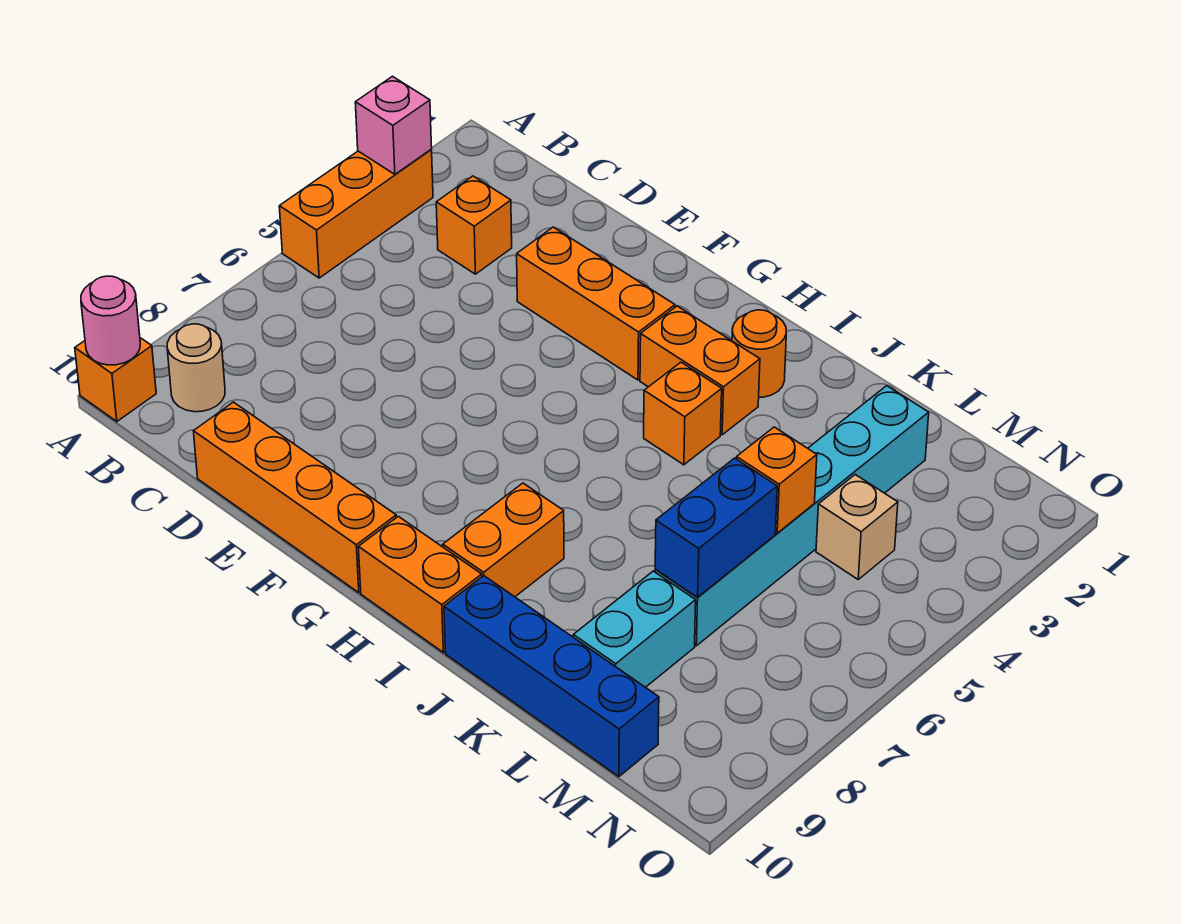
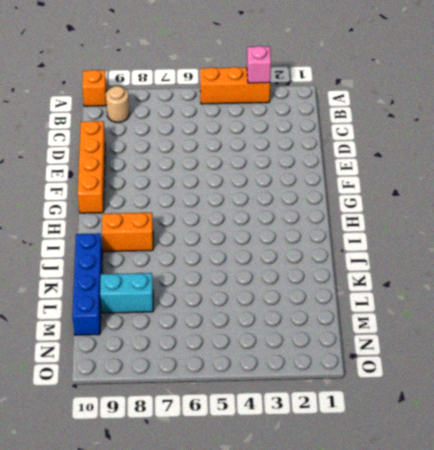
none -> orange 1x1 brick [436,176,512,274]
none -> orange 1x3 brick [517,227,675,380]
none -> orange 1x2 brick [640,306,760,435]

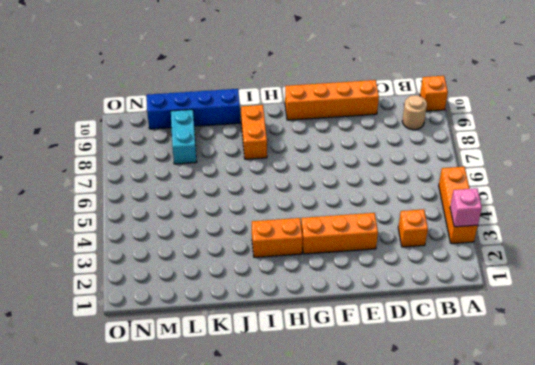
none -> orange 1x2 brick [358,516,482,652]
none -> orange 1x1 round brick [732,310,786,397]
none -> orange 1x1 brick [644,362,722,465]

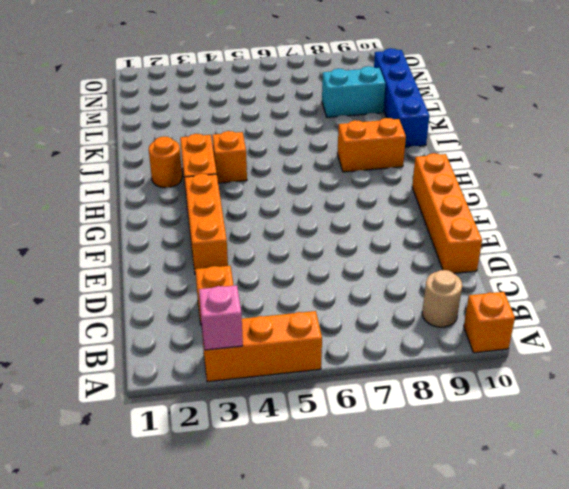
none -> orange 1x2 brick [358,516,482,652]
none -> cyan 1x6 brick [655,386,929,646]
none -> tan 1x1 brick [816,475,898,579]

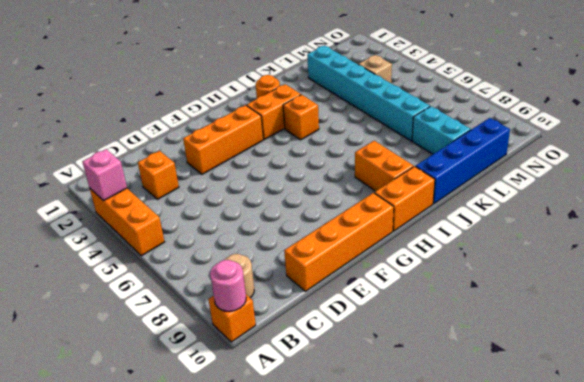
none -> orange 1x1 brick [736,427,817,533]
none -> blue 1x2 brick [655,458,777,597]

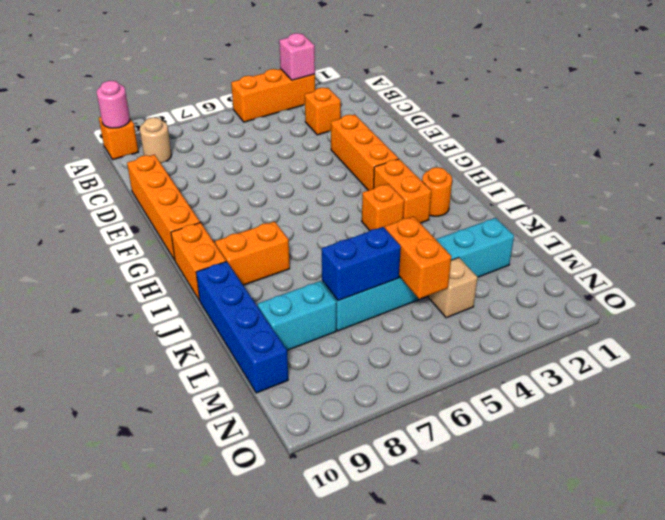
orange 1x2 brick [385,216,451,299] -> orange 1x1 brick [736,427,817,533]

